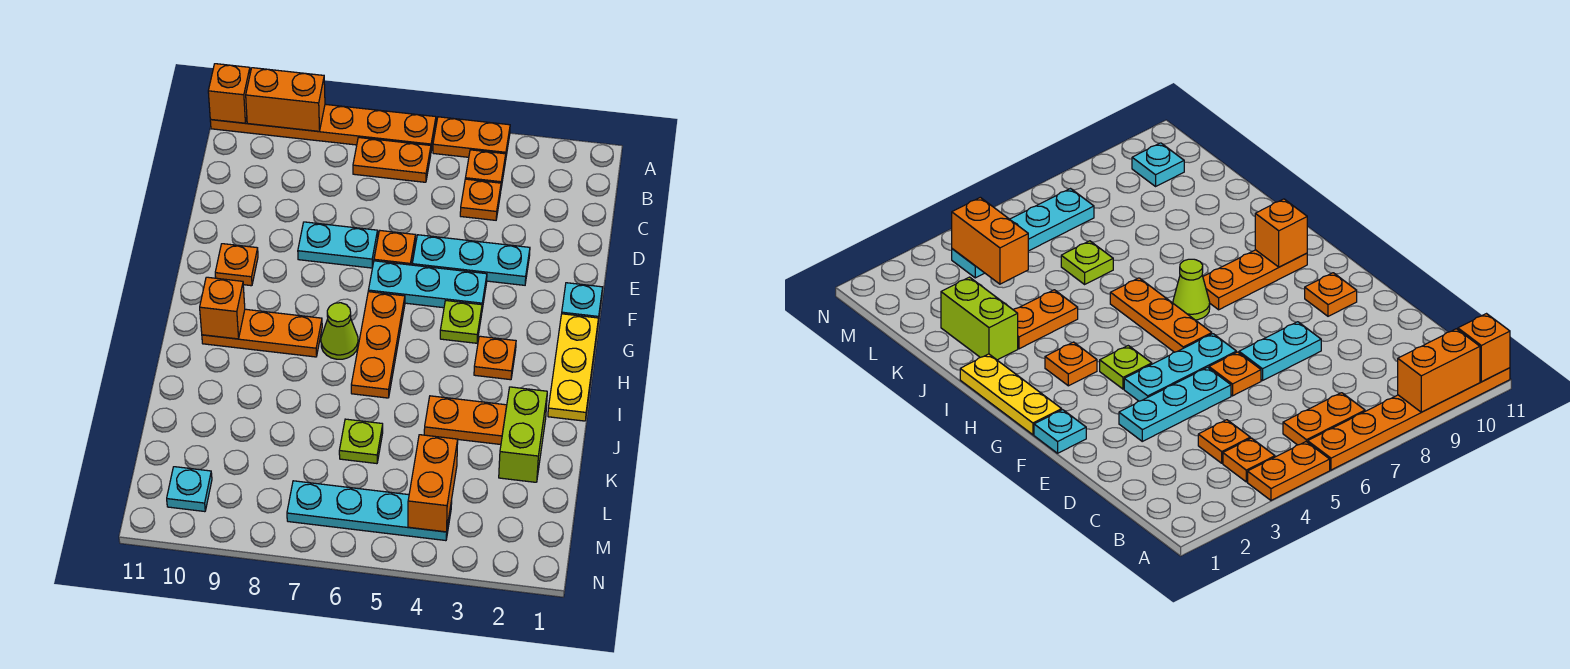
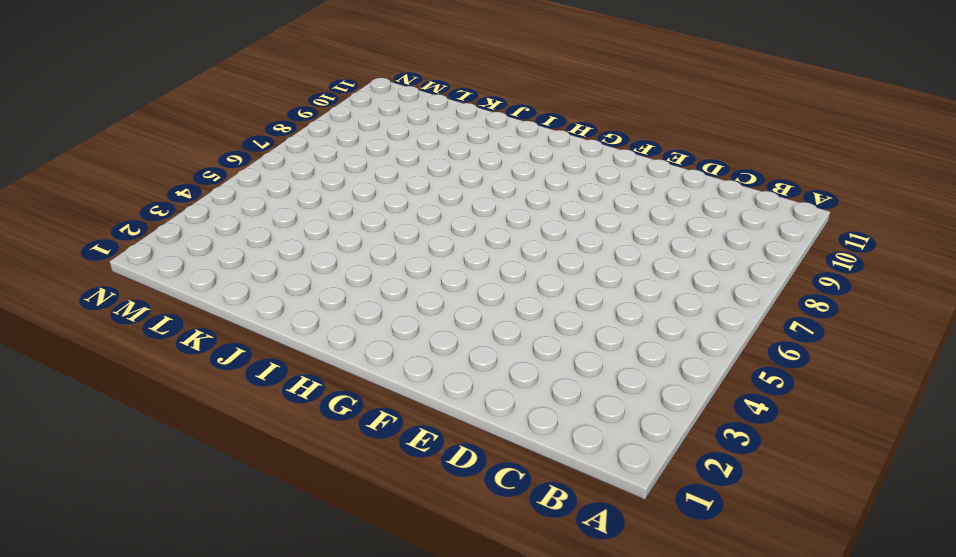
none -> orange 1x2 plate [433,117,510,161]
none -> orange 1x6 plate [210,104,436,151]
none -> orange 1x1 plate [465,150,506,187]

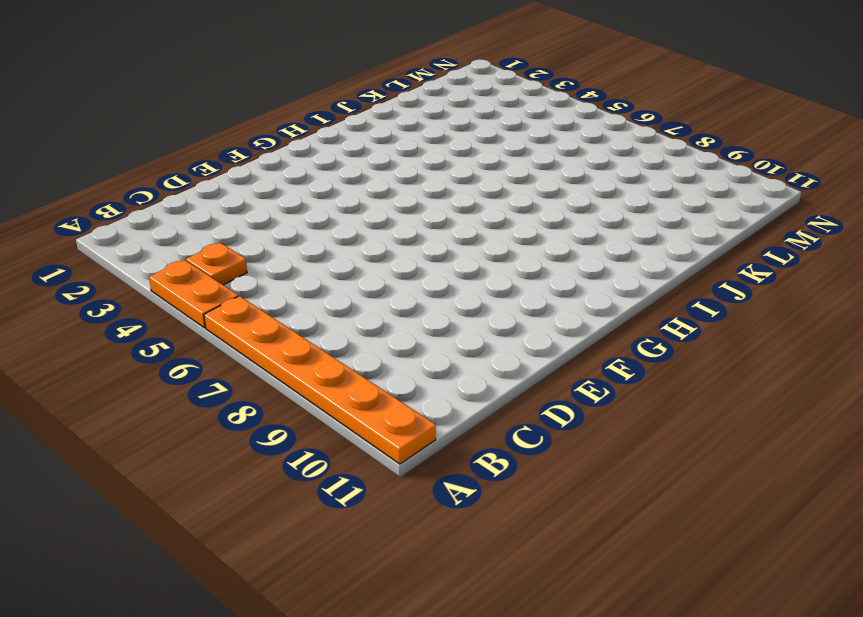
none -> orange 1x2 plate [353,138,431,182]
none -> orange 1x1 plate [460,179,501,220]
none -> cyan 1x3 plate [412,235,530,285]

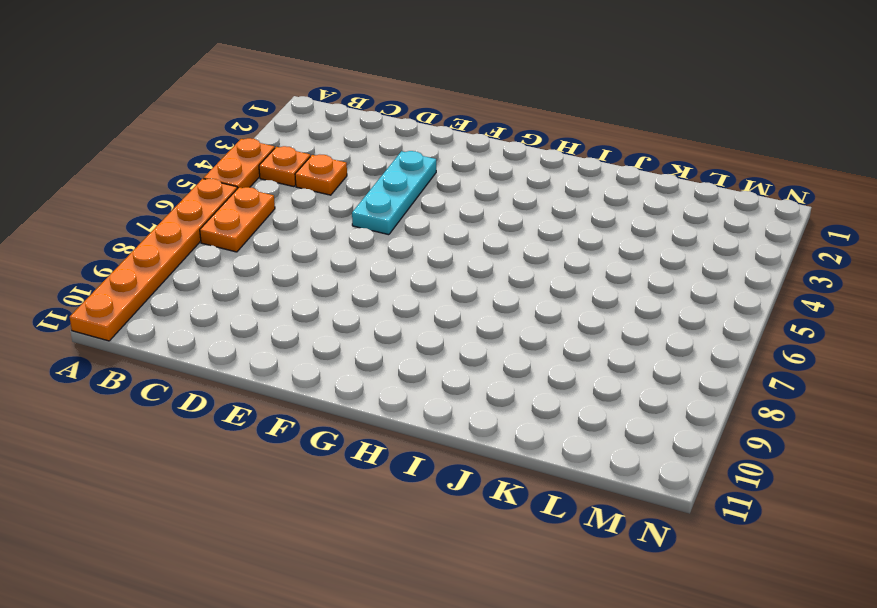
none -> orange 1x1 plate [374,231,416,265]
none -> cyan 1x2 plate [298,222,378,268]
none -> cyan 1x1 plate [562,283,603,321]

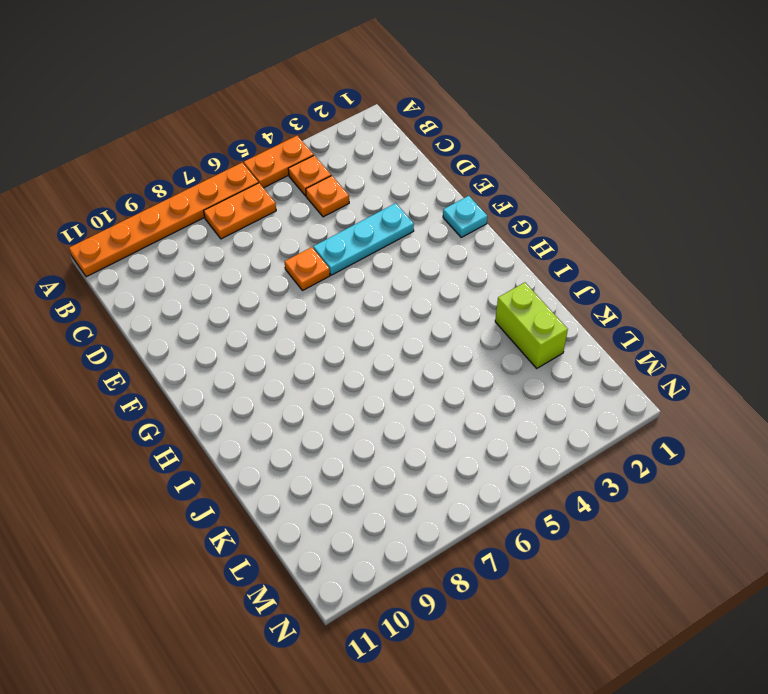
none -> cyan 1x2 plate [298,222,378,268]
none -> cyan 1x3 plate [368,261,487,309]
none -> orange 1x1 plate [215,244,258,286]

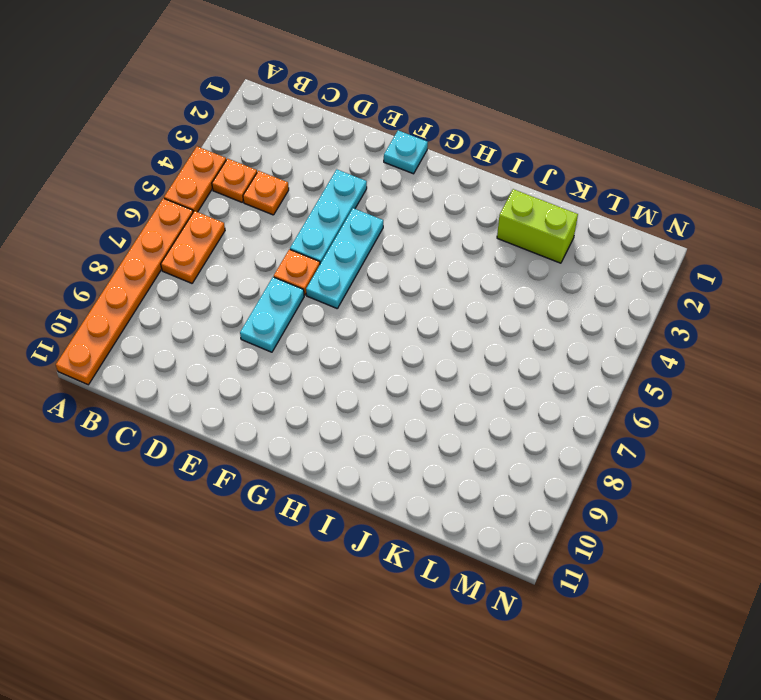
none -> orange 1x1 plate [215,244,258,286]
none -> yellow 1x3 plate [548,314,599,421]
none -> lime 1x1 plate [440,301,482,343]

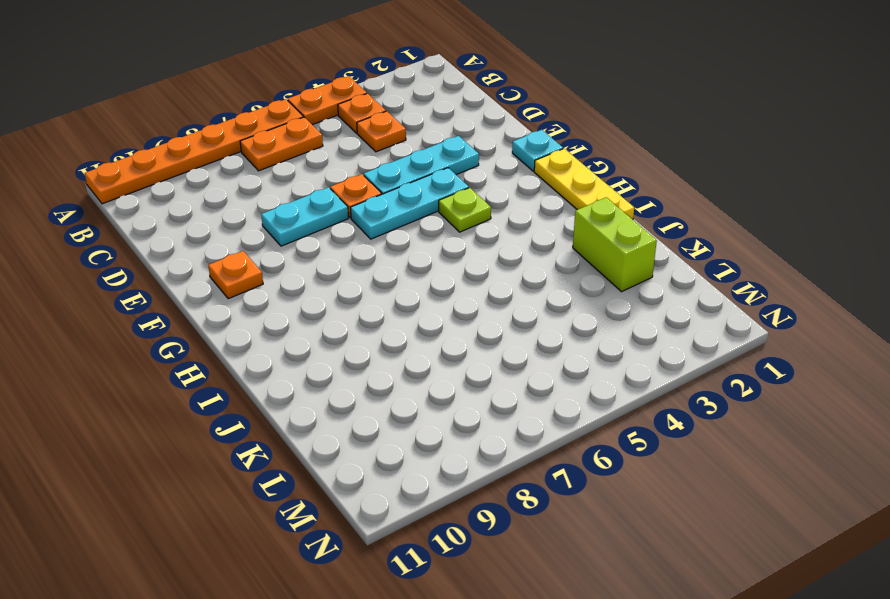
none -> orange 1x3 plate [351,292,405,398]
none -> orange 1x1 plate [474,336,516,380]
none -> lime 1x1 cone [321,303,358,359]

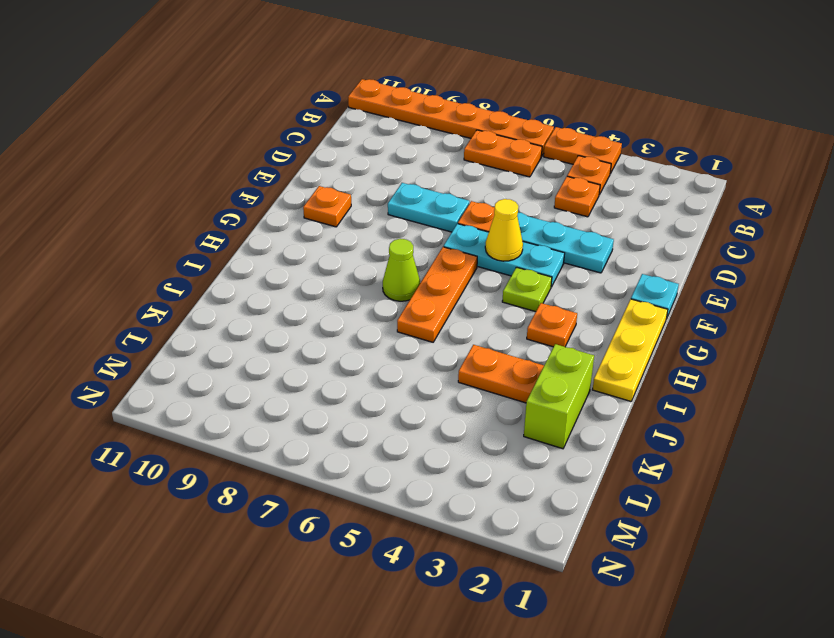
yellow 1x1 cone [485,199,523,261] -> none
none -> orange 1x3 plate [202,309,322,357]
none -> lime 1x1 plate [339,419,383,464]
none -> cyan 1x4 plate [287,481,452,541]

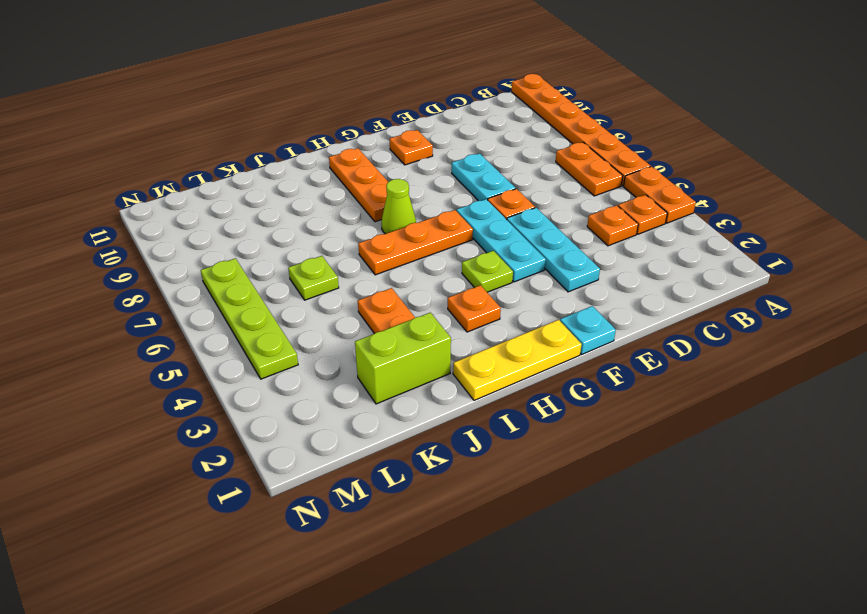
lime 1x4 plate [201,258,298,379] -> cyan 1x4 plate [287,481,452,541]
none -> cyan 1x1 plate [167,467,212,512]
none -> orange 1x2 brick [246,68,325,131]
none -> orange 1x1 brick [208,64,250,123]

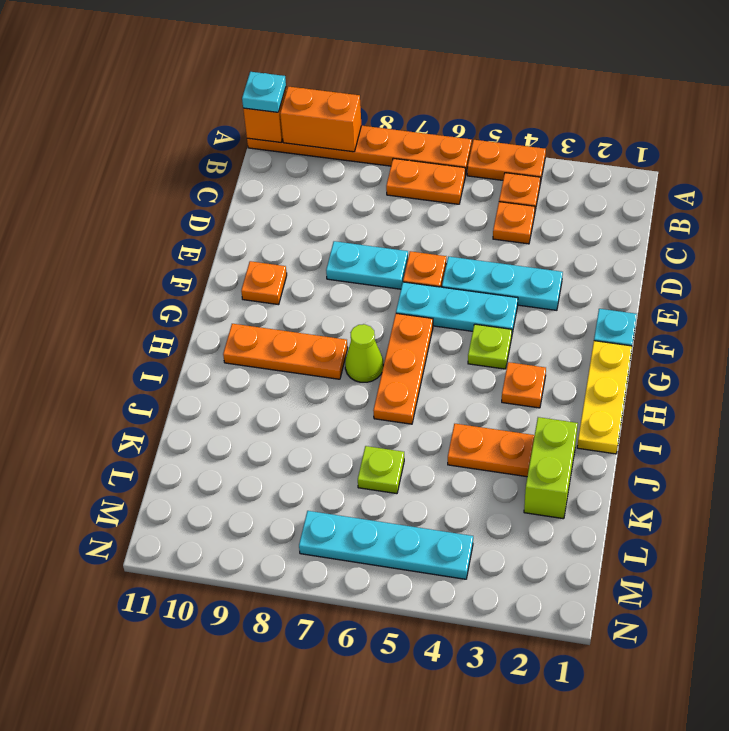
cyan 1x1 plate [242,72,286,112] -> cyan 1x1 plate moved to [167,467,212,512]
none -> orange 1x1 brick [200,277,245,339]
none -> orange 1x2 brick [408,435,458,532]

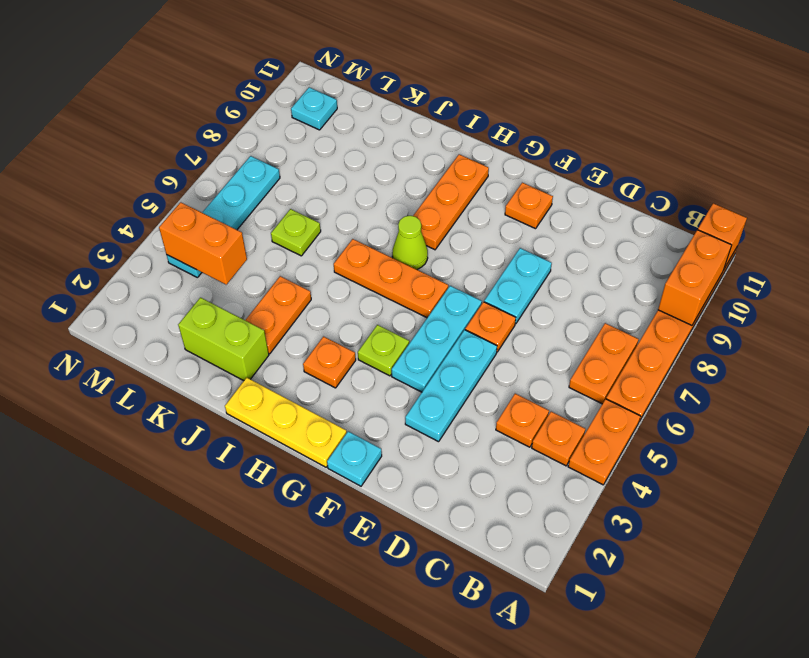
none -> orange 1x1 brick [200,277,245,339]

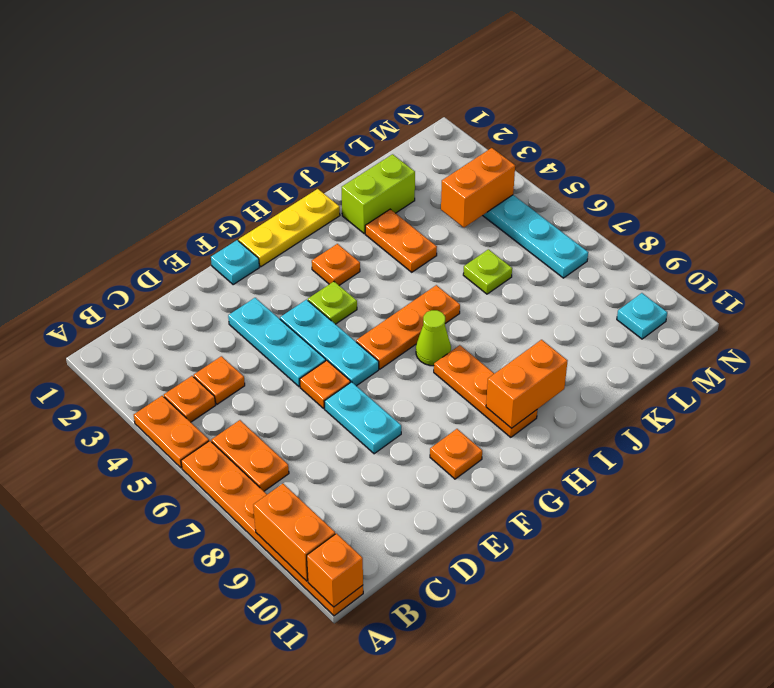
orange 1x2 brick [486,340,567,428] -> orange 1x1 brick [200,277,245,339]

